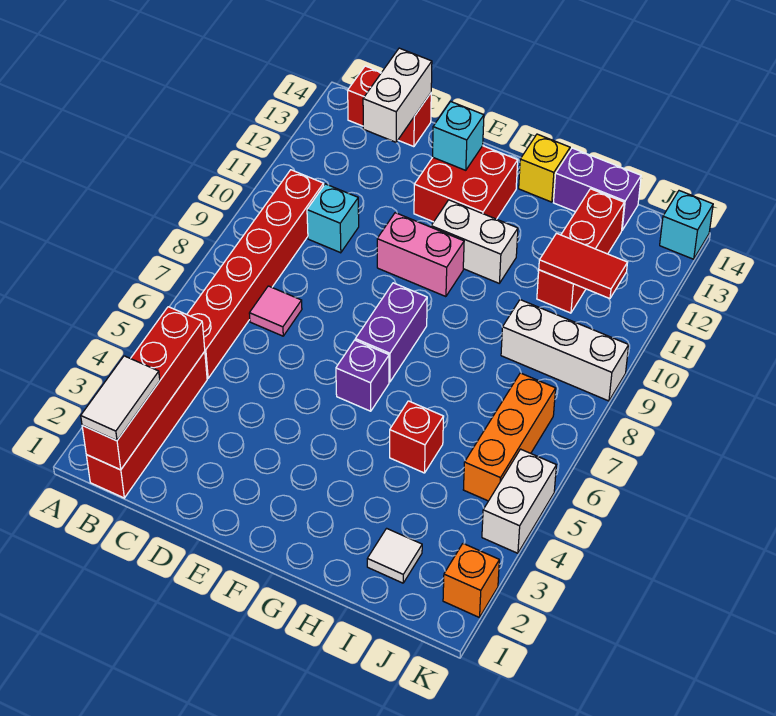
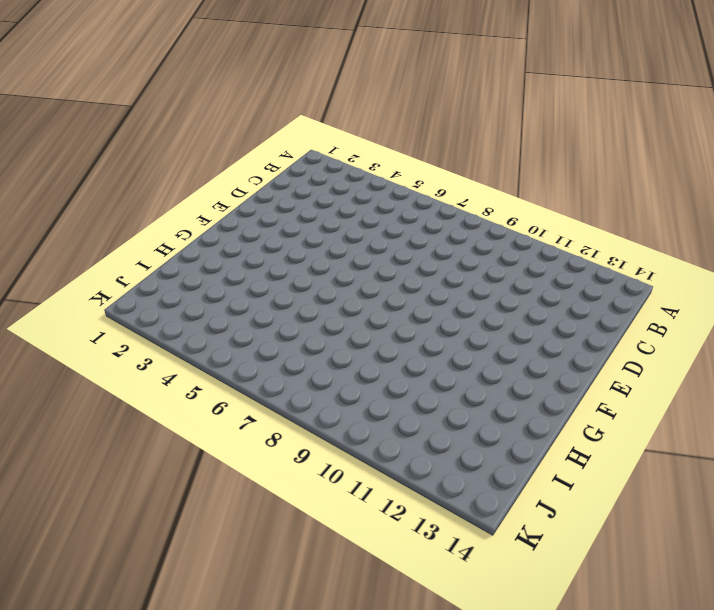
none -> red 1x4 brick [86,352,207,498]
none -> red 1x6 brick [187,170,324,378]
none -> red 1x2 brick [348,66,431,147]

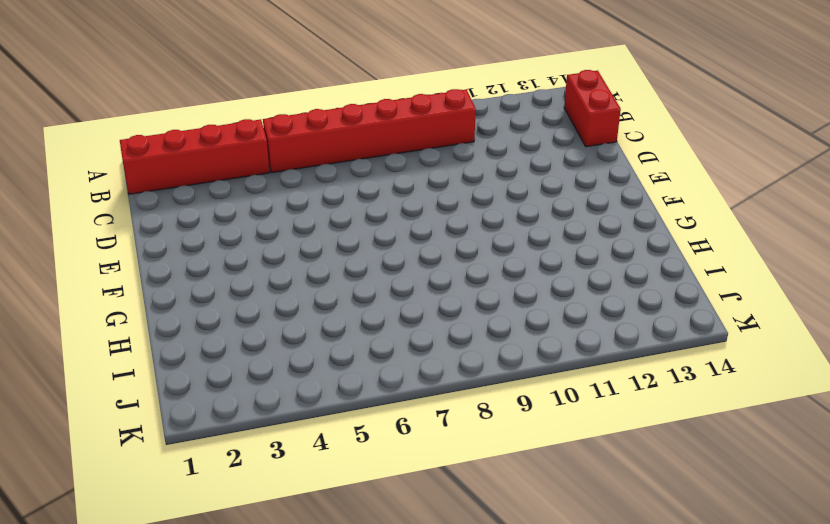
none -> pink 1x1 tile [249,286,302,336]
none -> cyan 1x1 brick [307,184,359,253]
none -> pink 1x2 brick [377,213,464,297]

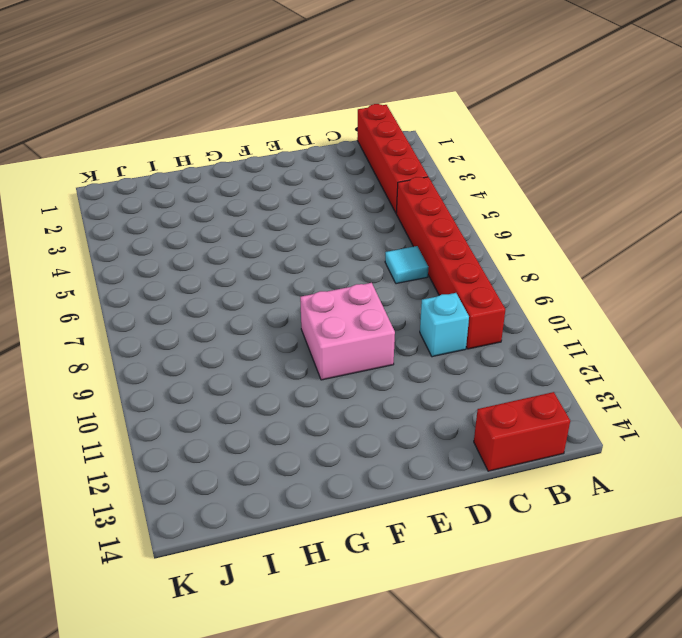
cyan 1x1 tile [385,246,428,284] -> pink 1x1 tile [249,286,302,336]
pink 2x2 brick [300,283,395,380] -> pink 1x2 brick [377,213,464,297]
none -> red 2x2 brick [414,146,518,222]
none -> purple 1x1 brick [336,340,389,411]
none -> purple 1x2 brick [355,283,427,382]

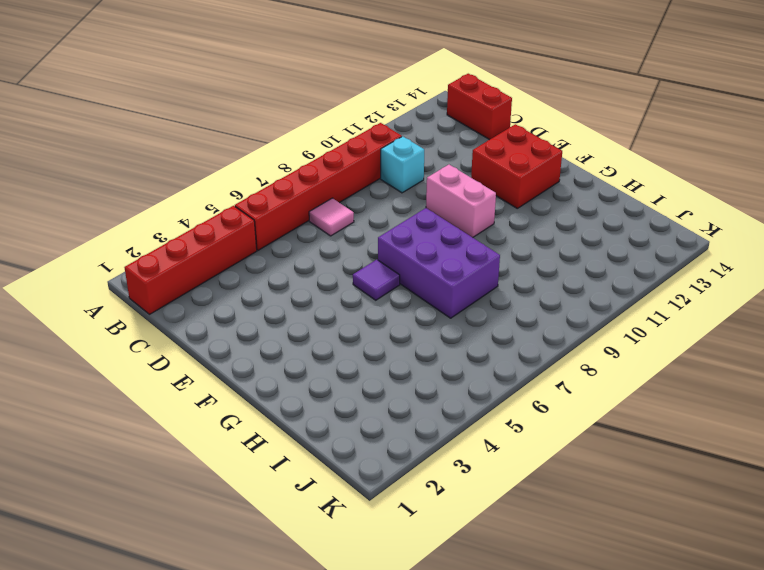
purple 1x1 tile [353,259,400,300] -> purple 1x1 brick [336,340,389,411]
purple 2x3 brick [378,208,500,318] -> purple 1x2 brick [355,283,427,382]
none -> white 1x2 brick [431,200,518,283]
none -> yellow 1x1 brick [519,134,570,202]
none -> red 1x1 brick [390,401,444,473]

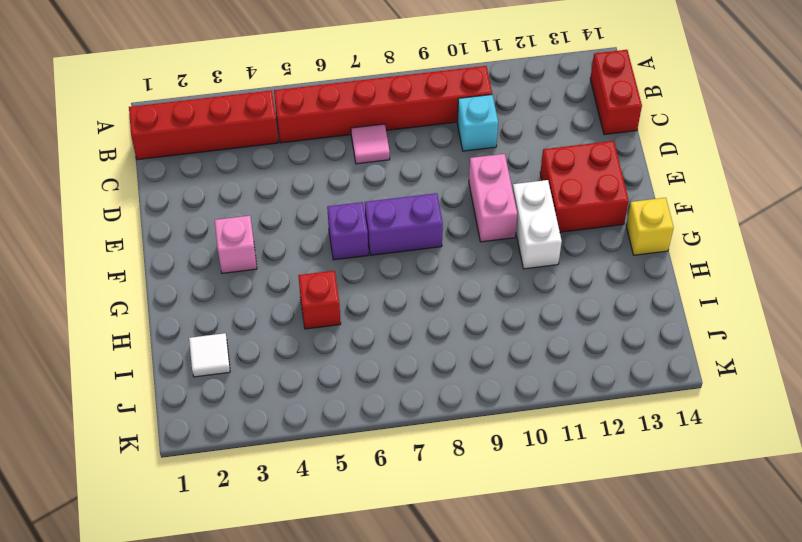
pink 1x1 brick [215,216,257,273] -> none
none -> purple 1x2 brick [554,148,641,230]
none -> white 1x3 brick [501,300,629,401]
none -> red 1x3 brick [537,189,624,313]

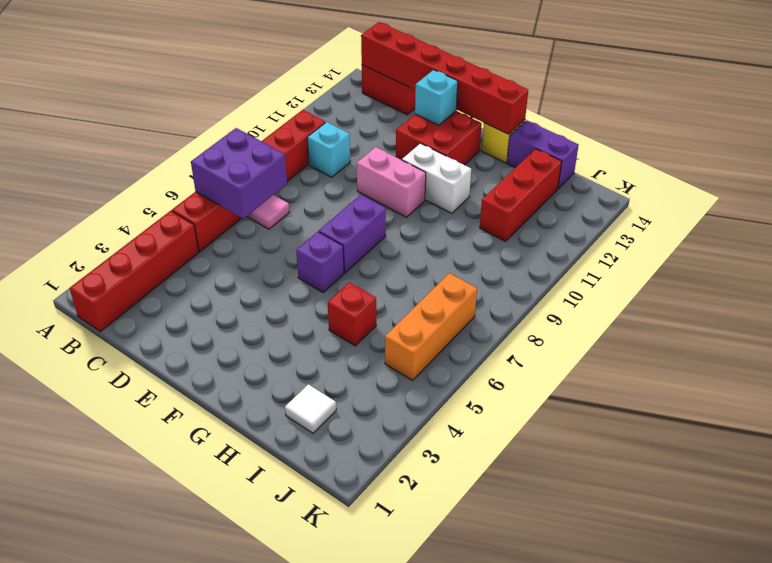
purple 2x2 brick [191,128,287,219] -> none
red 1x6 brick [361,22,528,134] -> white 1x2 brick [363,48,432,142]
none -> white 1x3 brick [501,300,629,401]
none -> orange 1x1 brick [443,544,499,618]
none -> white 1x2 brick [482,449,556,553]

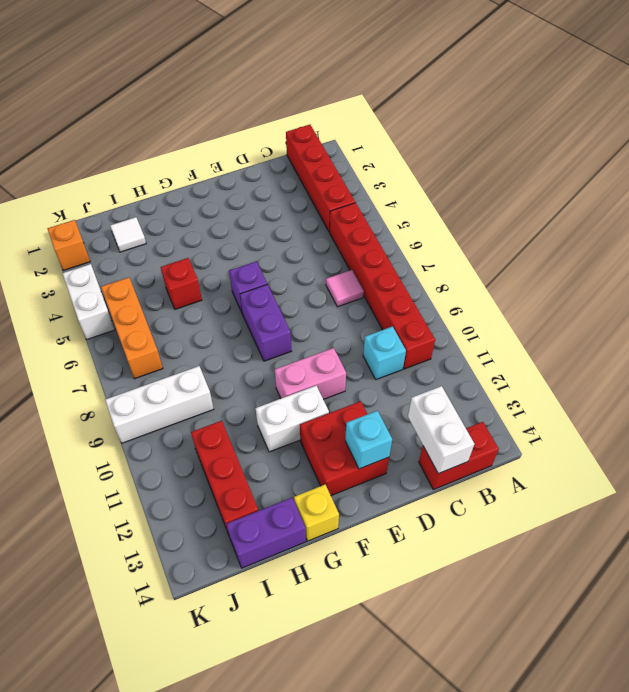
none -> cyan 1x1 brick [660,191,713,259]
none -> red 1x4 brick [82,307,205,470]
none -> red 1x2 tile [539,233,628,299]

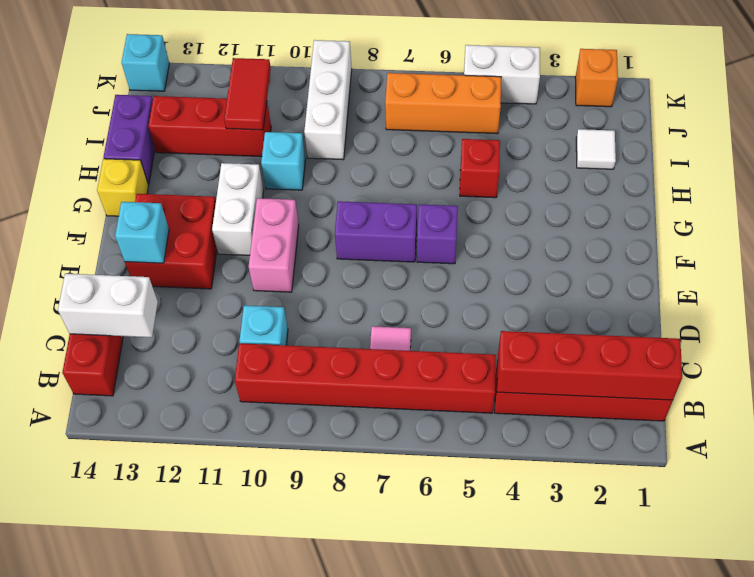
cyan 1x1 brick [261,132,306,190] -> none
none -> white 1x2 tile [81,356,160,441]

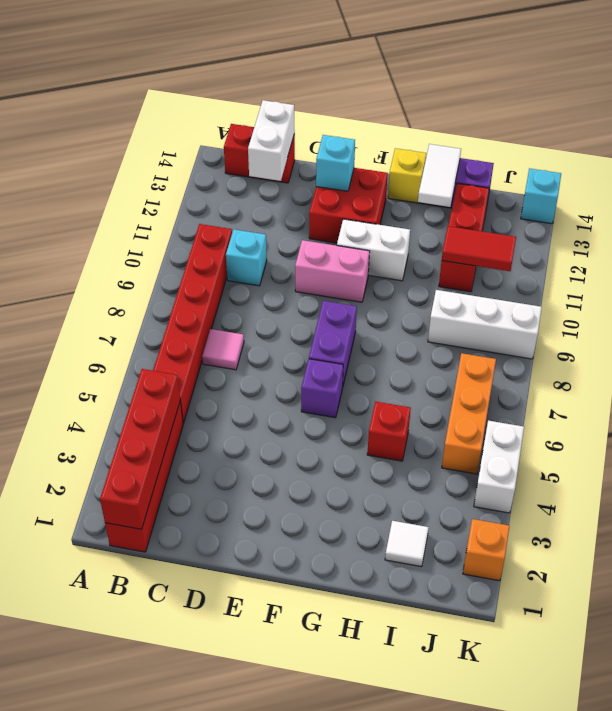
white 1x2 tile [418,144,461,207] -> white 1x2 tile moved to [81,356,160,441]

